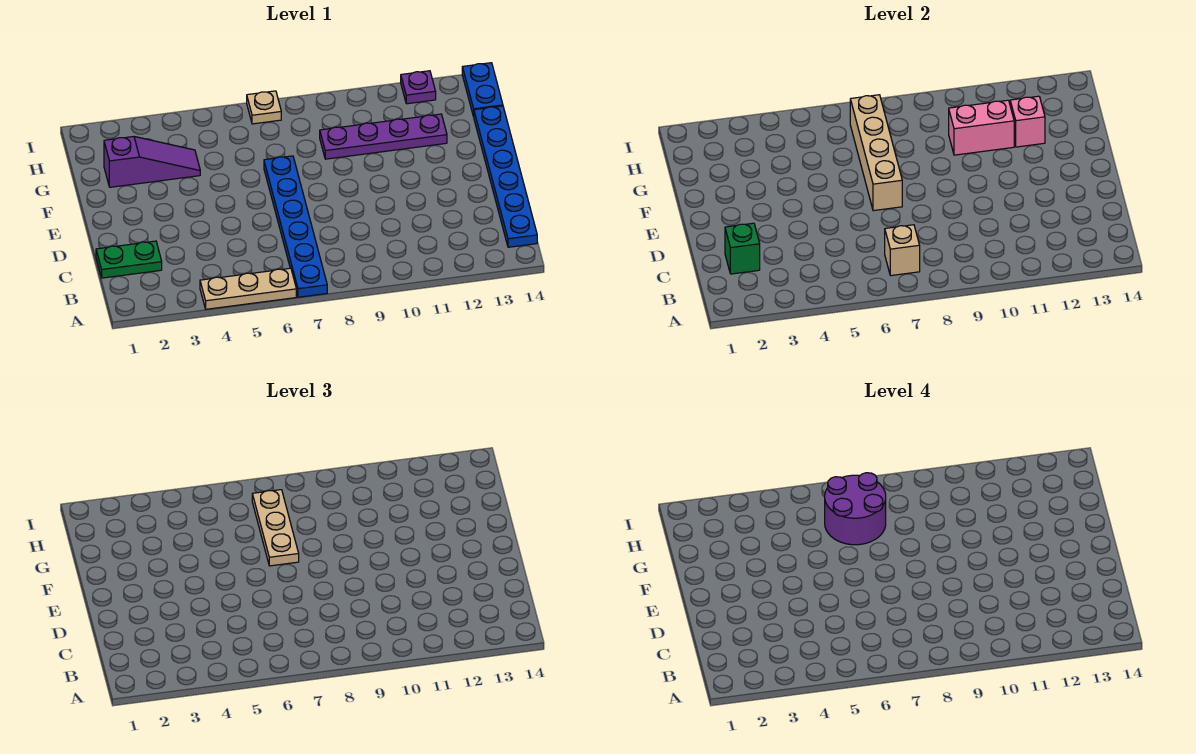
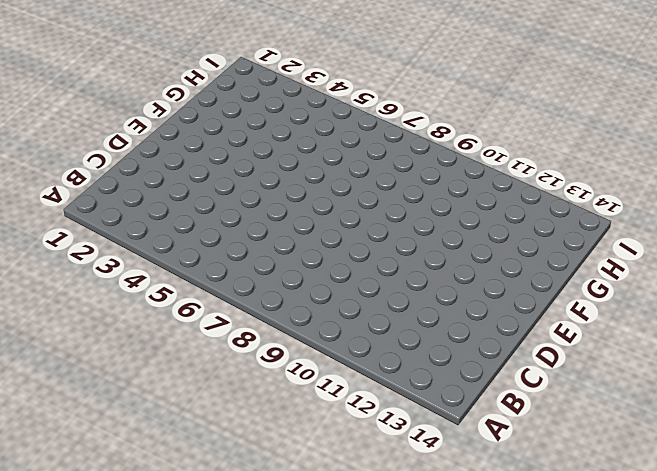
none -> tan 1x3 plate [200,268,296,309]
none -> blue 1x6 plate [264,156,327,297]
none -> blue 1x6 plate [474,106,537,247]

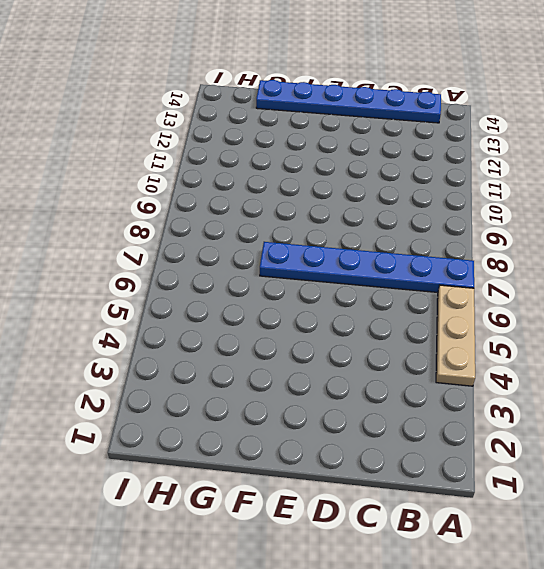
none -> green 1x2 plate [96,241,162,278]
none -> purple 1x3 slope [104,137,200,187]
none -> purple 1x4 plate [320,114,447,159]

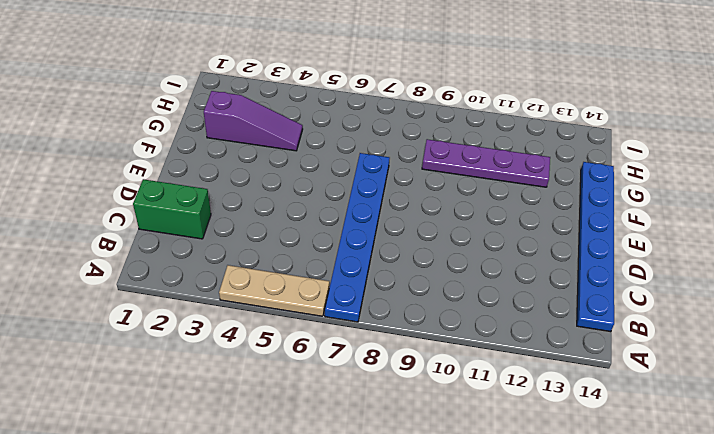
green 1x2 brick [133,179,211,239] -> green 1x2 plate [96,241,162,278]
none -> blue 1x2 plate [462,63,503,117]
none -> tan 1x1 plate [247,91,281,124]
none -> purple 1x1 plate [401,71,436,104]

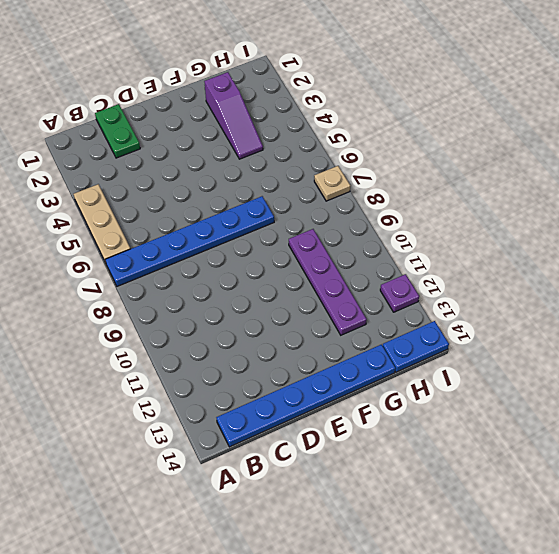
none -> tan 1x1 brick [885,225,920,276]
none -> green 1x1 brick [725,223,760,274]
none -> tan 1x4 brick [850,95,902,211]

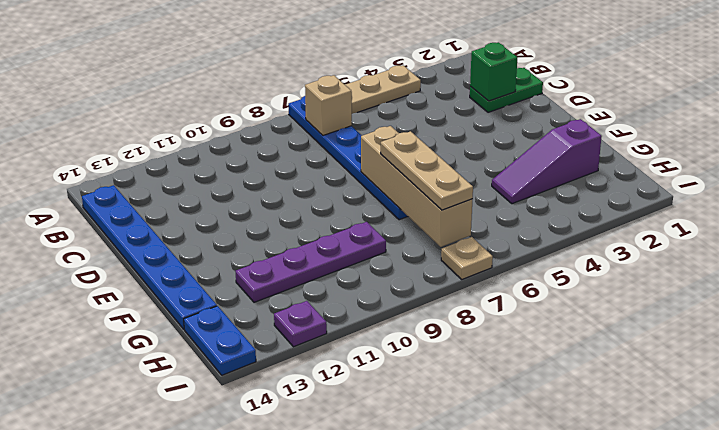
none -> pink 1x2 brick [949,100,1014,155]
none -> pink 1x1 brick [1010,96,1045,147]
none -> purple 2x2 round brick [825,473,886,545]

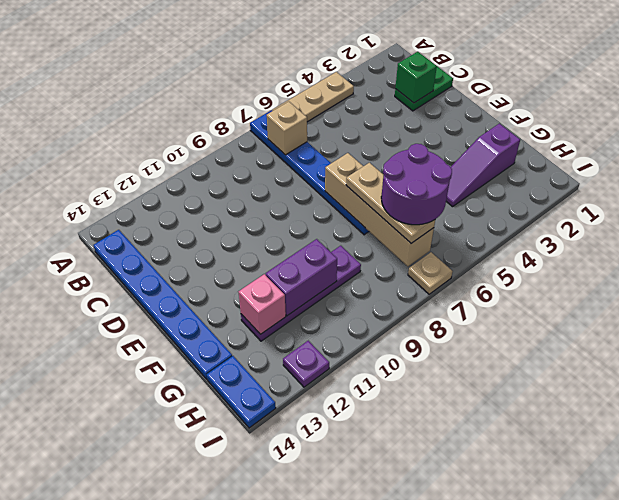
purple 1x2 brick [266,239,337,316] -> pink 1x2 brick [949,100,1014,155]

